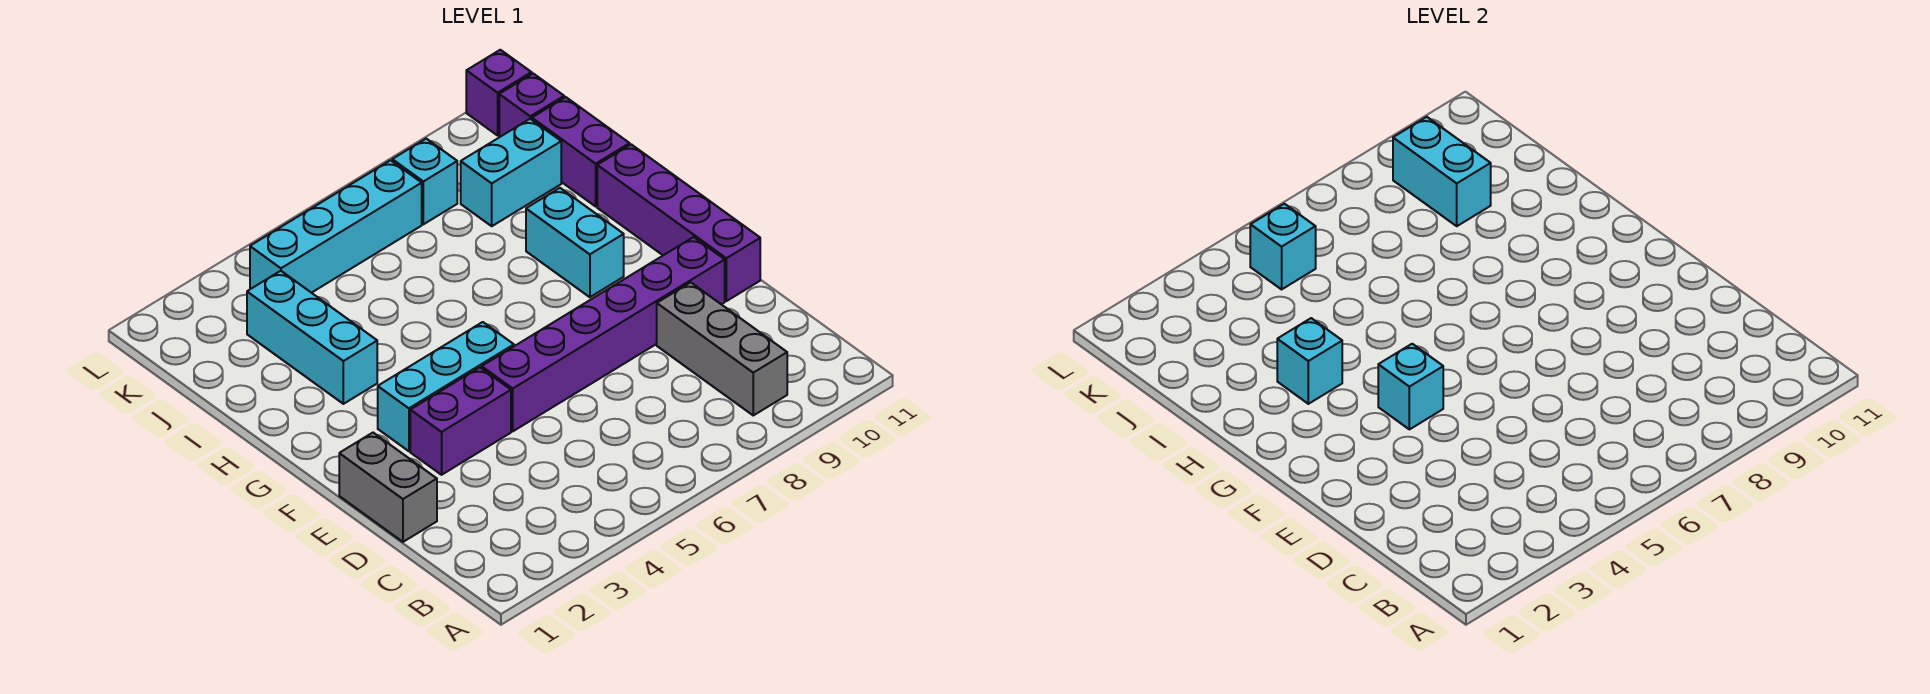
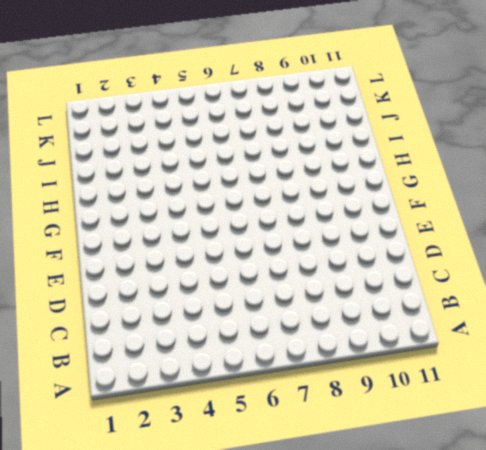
none -> grey 1x3 brick [657,282,787,415]
none -> grey 1x2 brick [339,433,437,542]
none -> purple 1x2 brick [410,367,511,475]

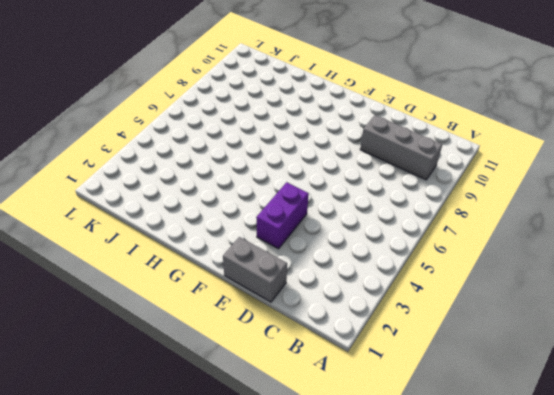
none -> purple 1x6 brick [482,237,725,431]
none -> purple 1x4 brick [597,144,760,301]
none -> cyan 1x3 brick [378,322,514,451]

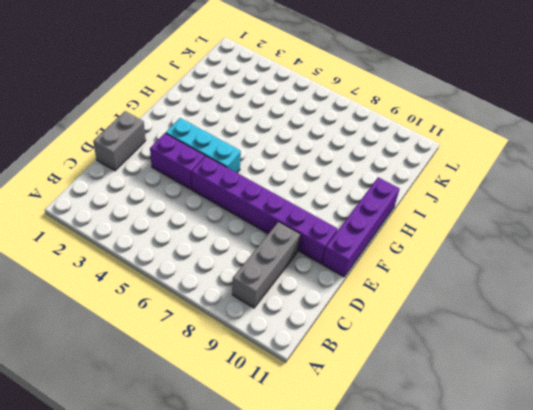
none -> cyan 1x2 brick [526,188,624,297]
none -> cyan 1x3 brick [247,271,377,404]
none -> purple 1x2 brick [532,97,630,206]

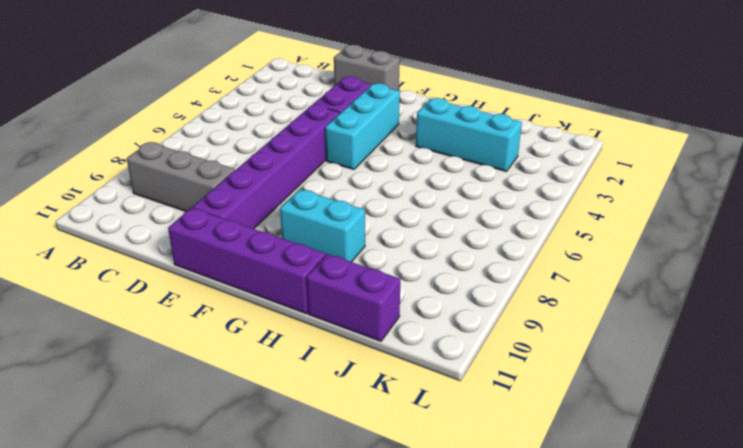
none -> cyan 1x2 brick [461,119,561,226]
none -> cyan 1x4 brick [250,160,422,293]
none -> cyan 1x1 brick [392,139,457,224]

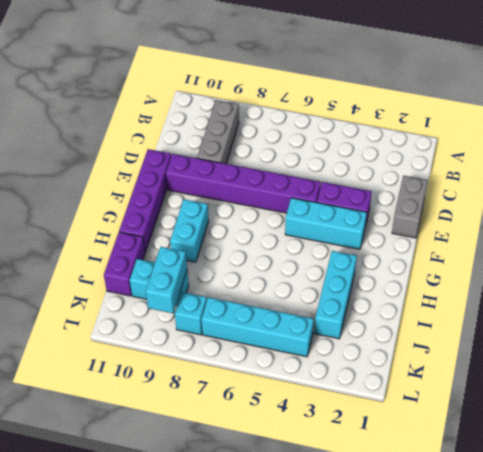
none -> purple 1x1 brick [499,74,564,137]
none -> purple 1x1 brick [466,50,532,135]
none -> cyan 1x1 brick [1378,344,1443,429]

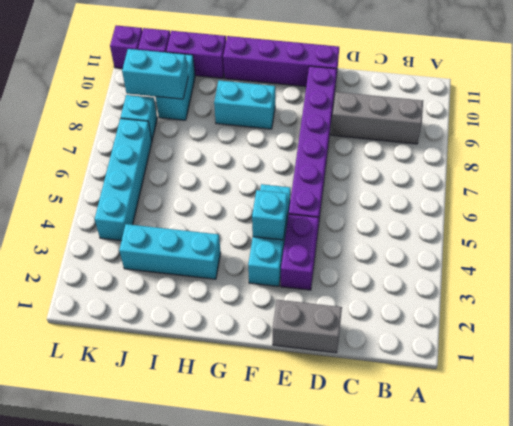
none -> cyan 1x1 brick [1277,318,1342,404]
none -> cyan 1x1 brick [1250,204,1316,289]

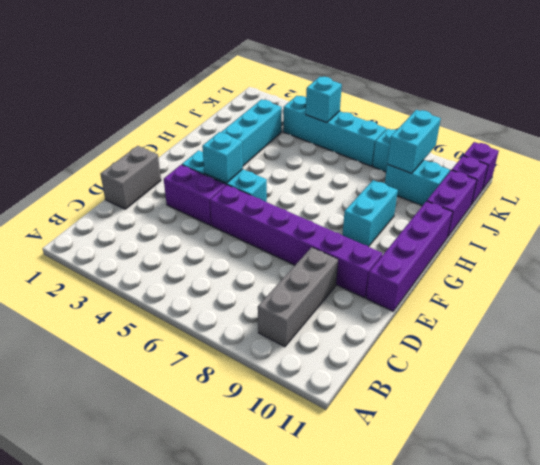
none -> cyan 1x1 brick [1277,318,1342,404]

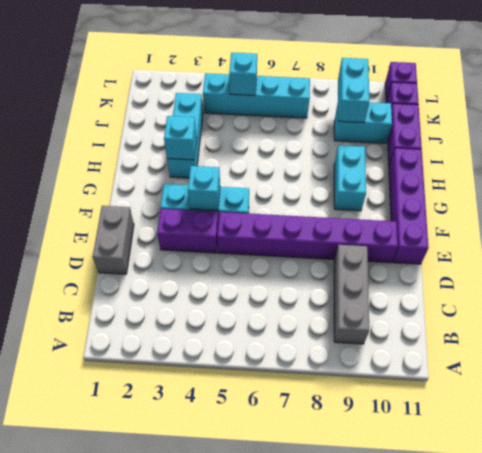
none -> cyan 1x1 brick [392,139,457,224]

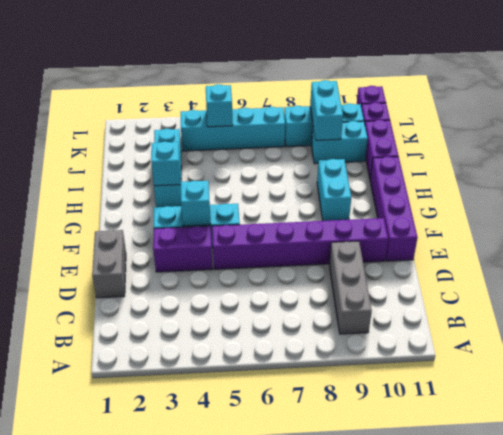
cyan 1x3 brick [284,103,364,147] -> cyan 1x1 brick [392,139,457,224]

